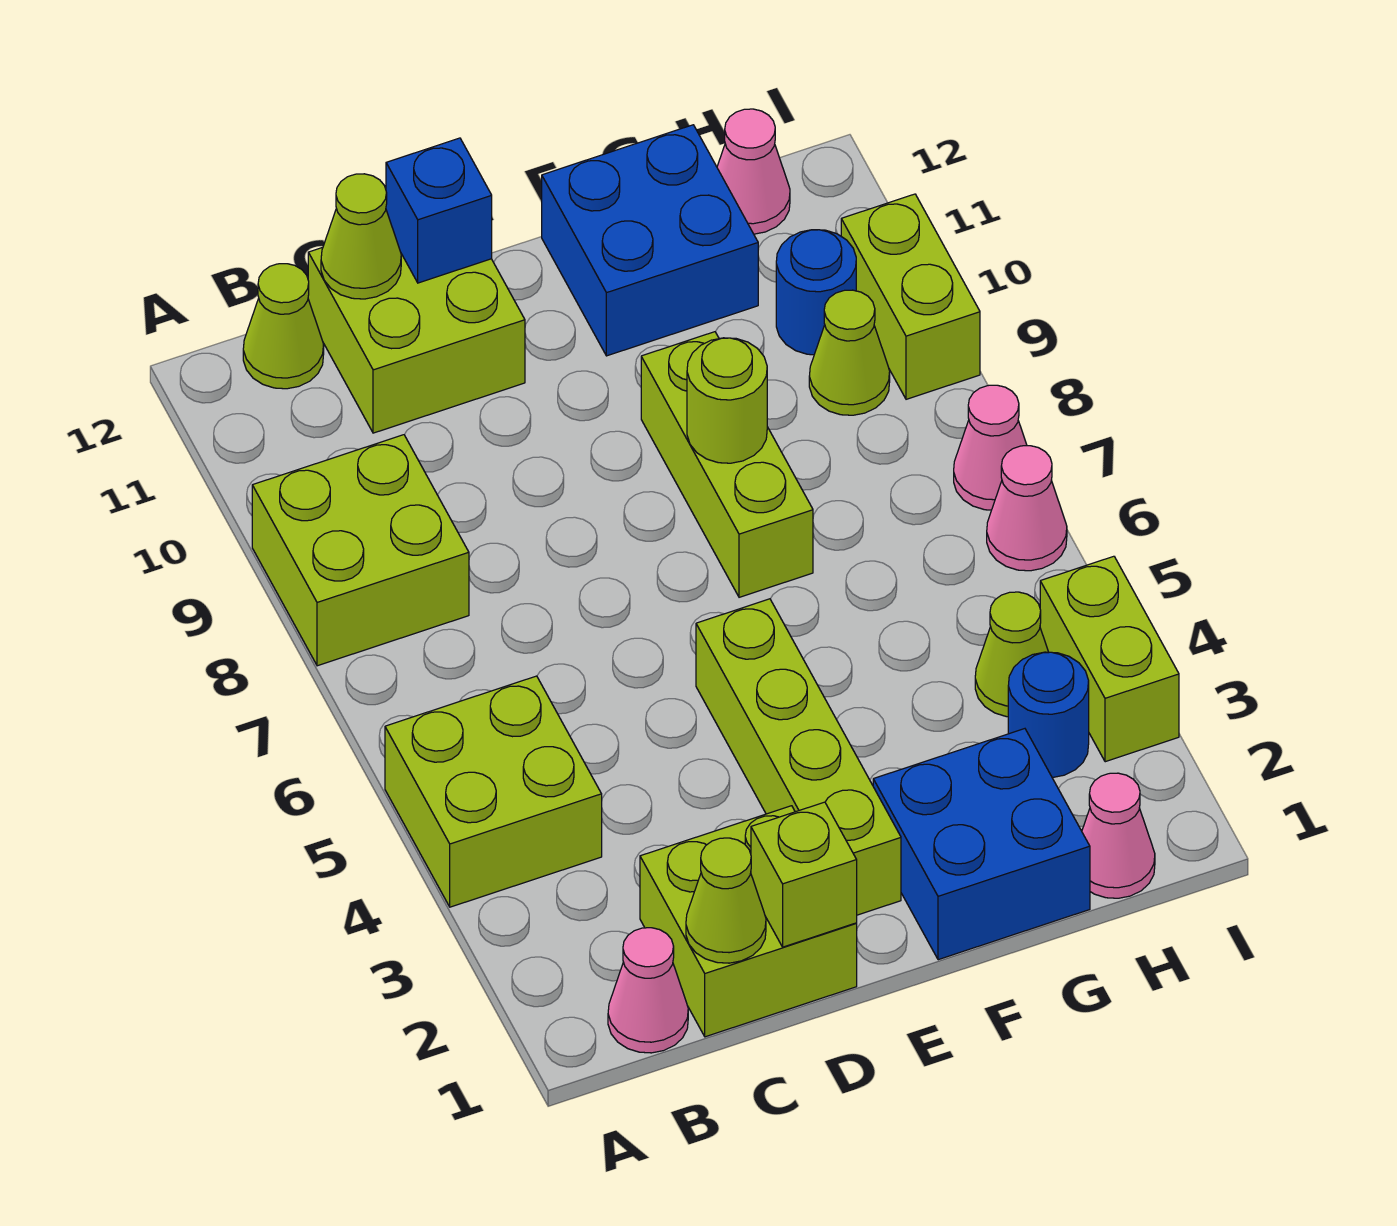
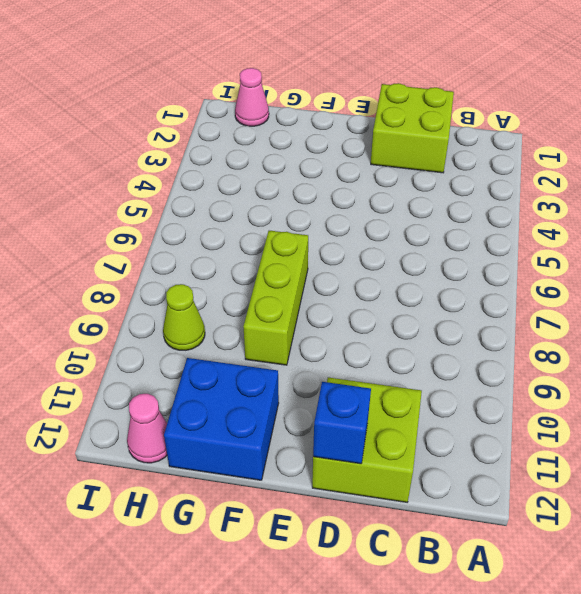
none -> lime 2x2 brick [385,676,602,907]
none -> lime 2x2 brick [252,435,469,666]
none -> pink 1x1 cone [608,928,688,1053]

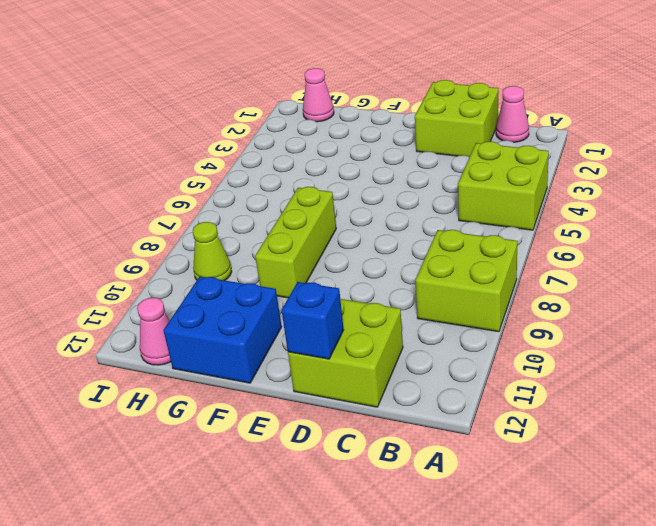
none -> lime 1x1 cone [243,264,324,389]
none -> lime 1x4 brick [696,599,901,915]
none -> blue 2x2 brick [873,729,1090,960]

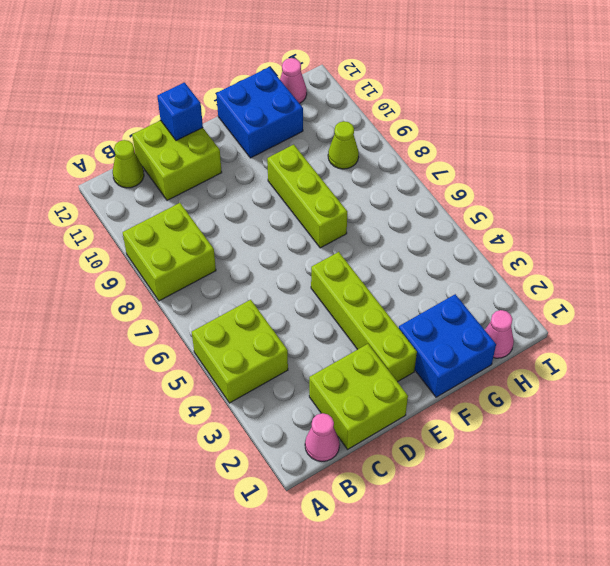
none -> blue 1x1 round brick [1008,652,1089,778]
none -> lime 1x1 cone [975,592,1048,717]
none -> blue 1x1 round brick [776,230,856,355]

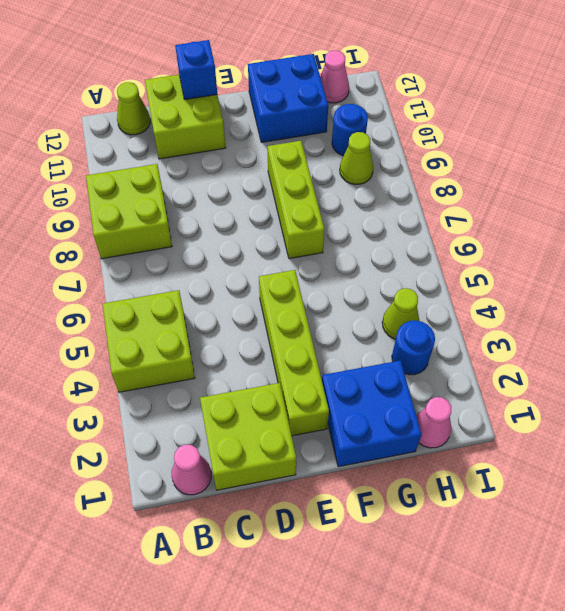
none -> lime 1x2 brick [1040,556,1179,762]
none -> pink 1x1 cone [987,446,1067,571]
none -> pink 1x1 cone [954,385,1027,510]

